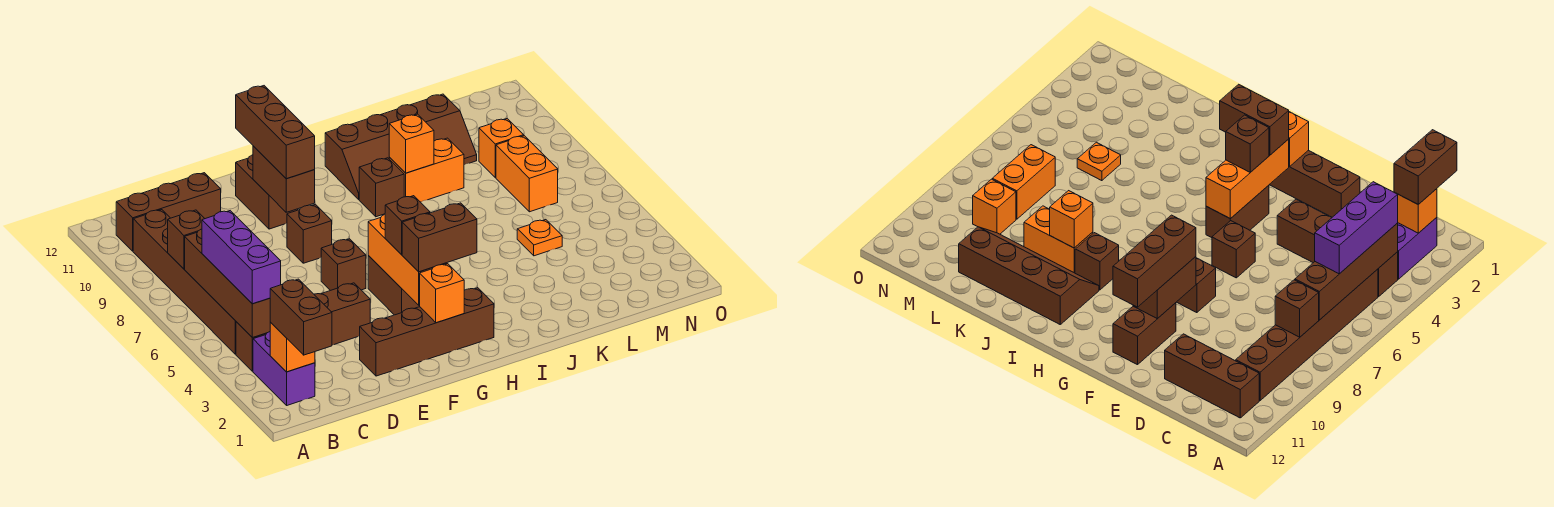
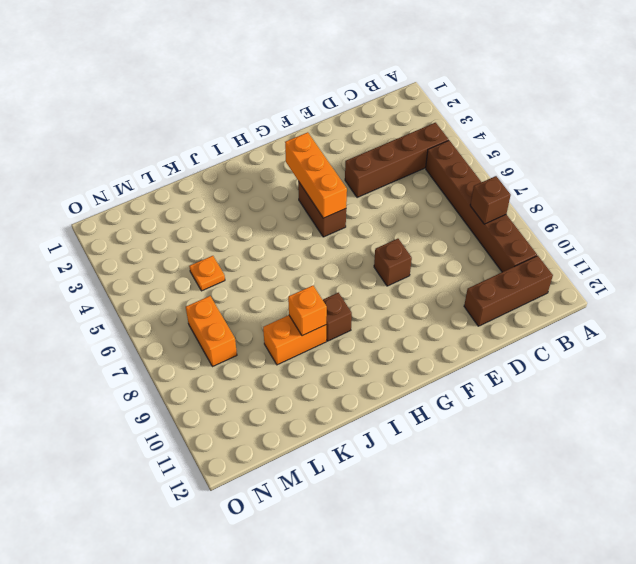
none -> purple 1x2 brick [253,332,315,405]
none -> brown 1x4 brick [360,288,494,376]
none -> brown 1x1 brick [321,239,366,291]

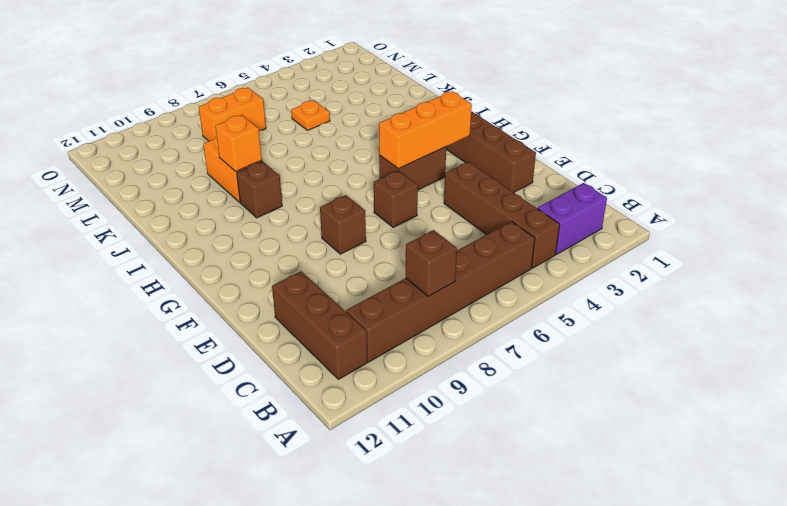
none -> brown 1x2 brick [236,155,298,229]
none -> brown 2x4 slope [325,94,477,199]
none -> orange 1x1 brick [479,119,524,177]

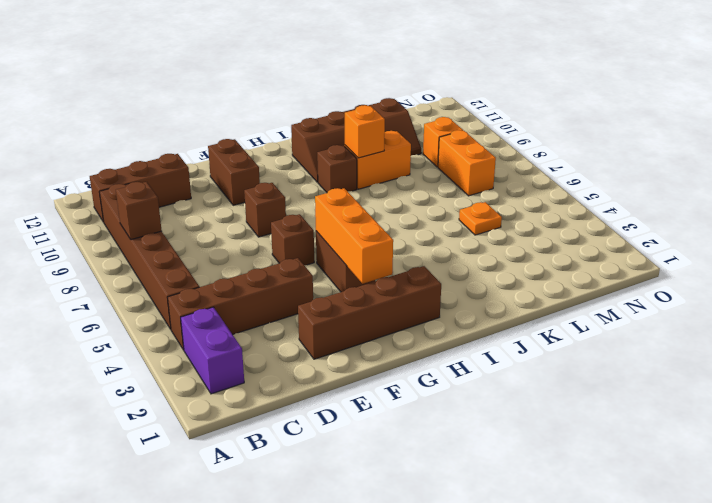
none -> orange 1x1 brick [270,322,315,372]
none -> brown 1x4 brick [185,229,270,338]
none -> brown 1x2 brick [253,146,315,212]

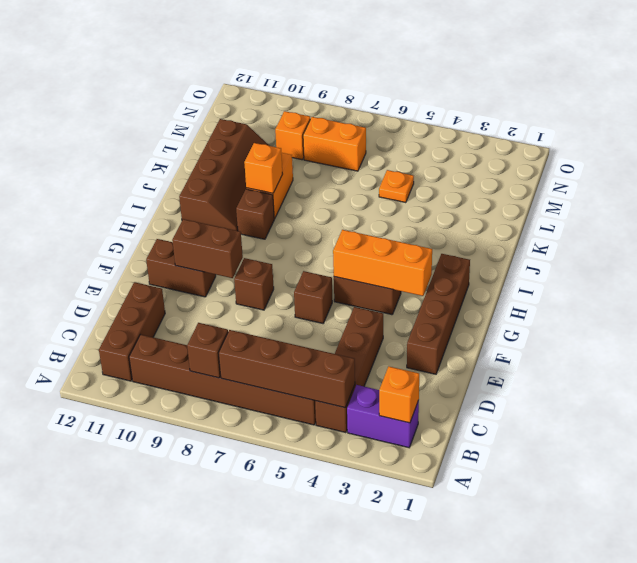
none -> orange 1x1 brick [420,264,464,323]
none -> brown 1x2 brick [270,279,332,355]
none -> purple 1x3 brick [202,211,281,304]

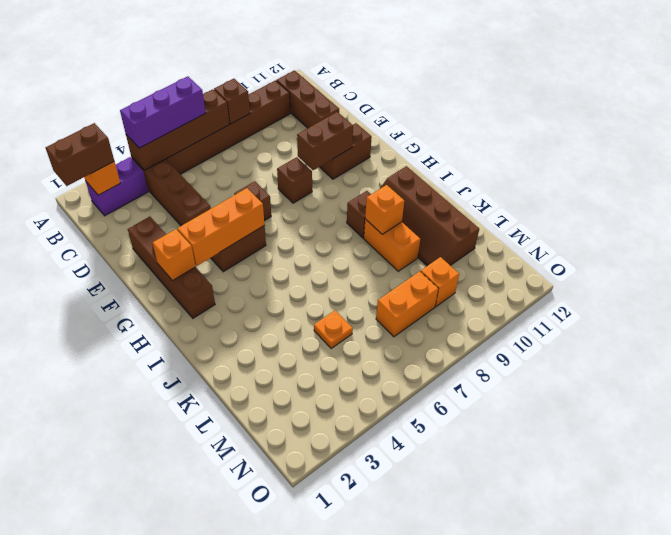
none -> brown 1x3 brick [236,86,315,179]
none -> brown 1x2 brick [402,203,477,272]
none -> brown 1x1 brick [385,196,430,255]

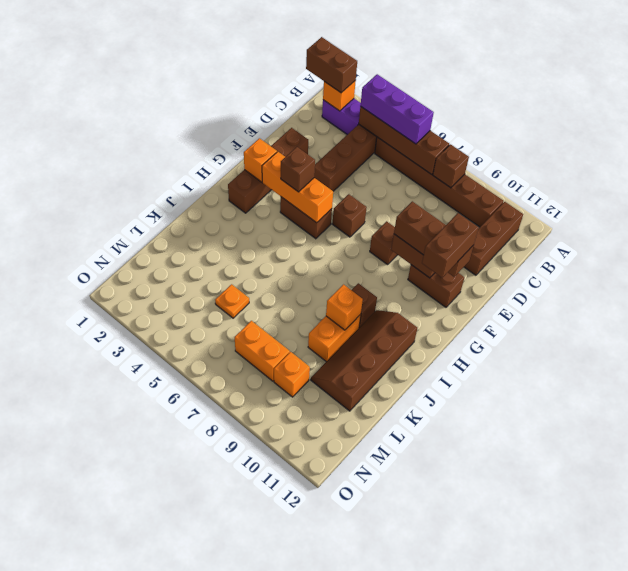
brown 1x2 brick [422,213,479,278] -> brown 1x2 brick moved to [402,203,477,272]

